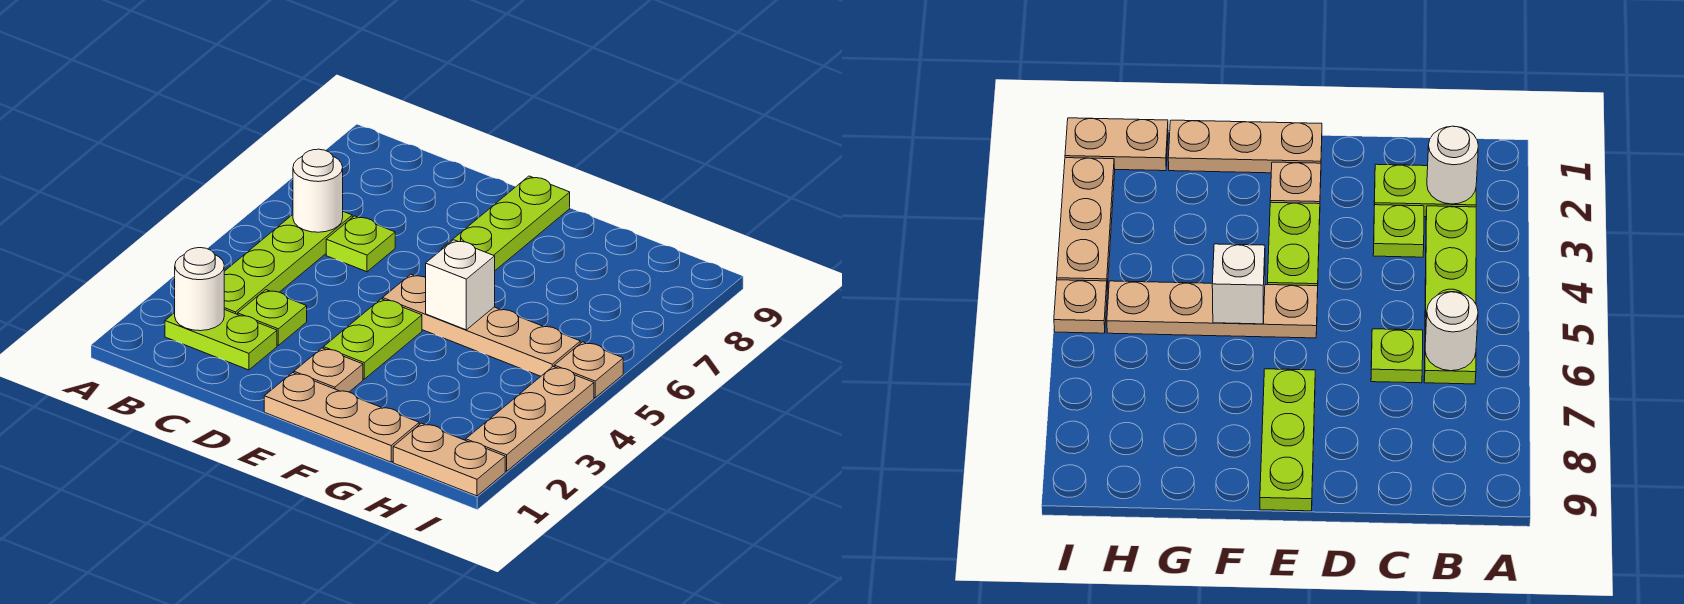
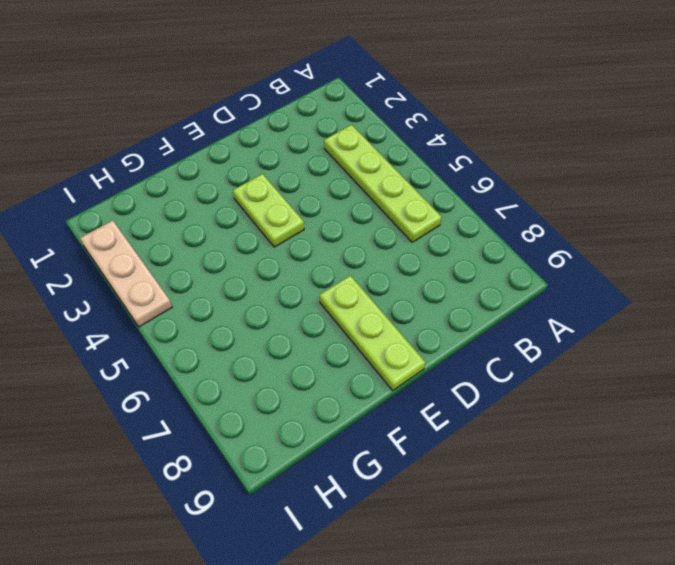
none -> lime 1x2 plate [165,309,277,370]
none -> lime 1x1 plate [238,290,307,345]
none -> lime 1x1 plate [326,216,395,272]

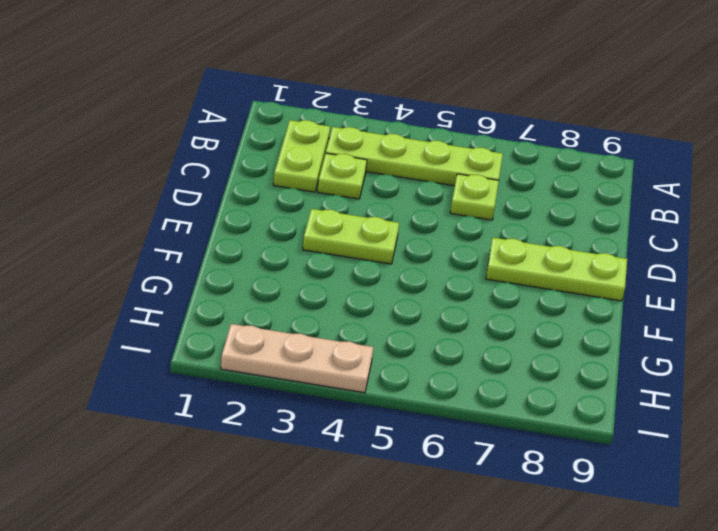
none -> tan 1x3 plate [264,373,419,462]
none -> tan 1x1 plate [294,348,363,392]
none -> tan 1x4 plate [383,274,580,376]

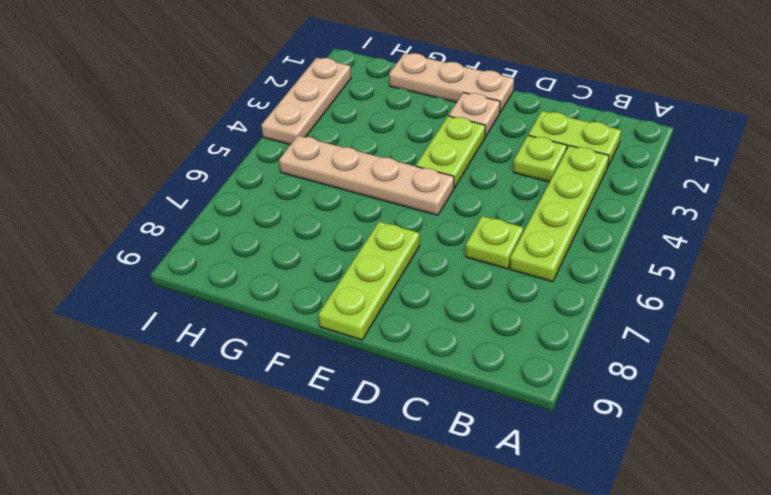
none -> tan 1x2 plate [393,423,505,496]
none -> tan 1x1 plate [554,342,623,398]
none -> white 1x1 round brick [175,248,224,331]

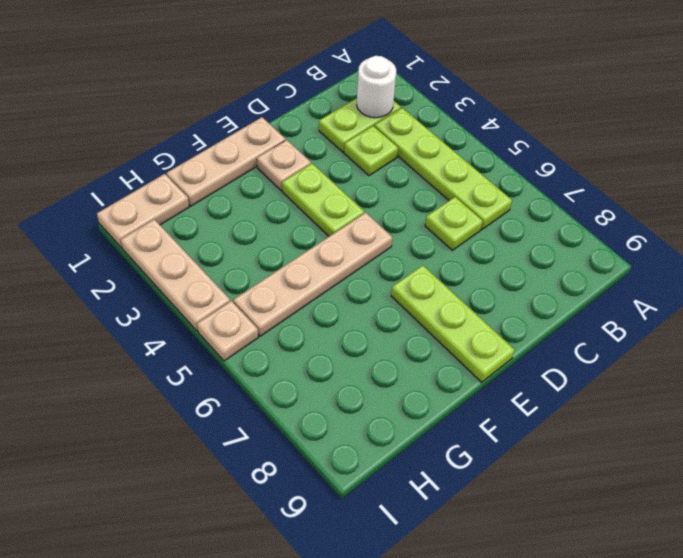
none -> white 1x1 round brick [293,149,343,232]
none -> white 1x1 brick [426,240,495,330]

